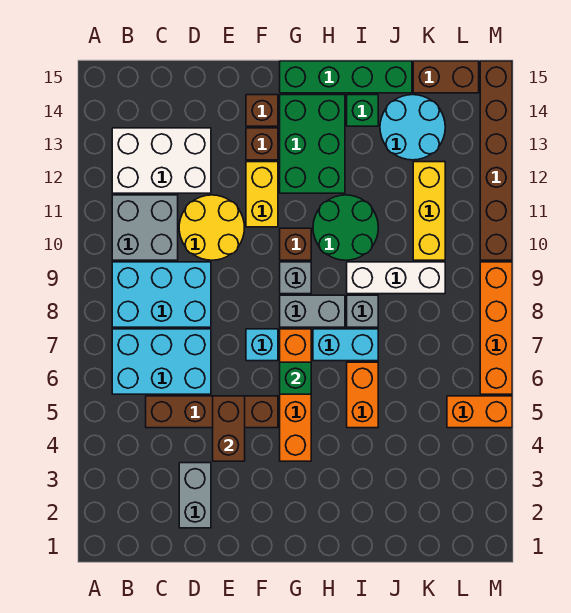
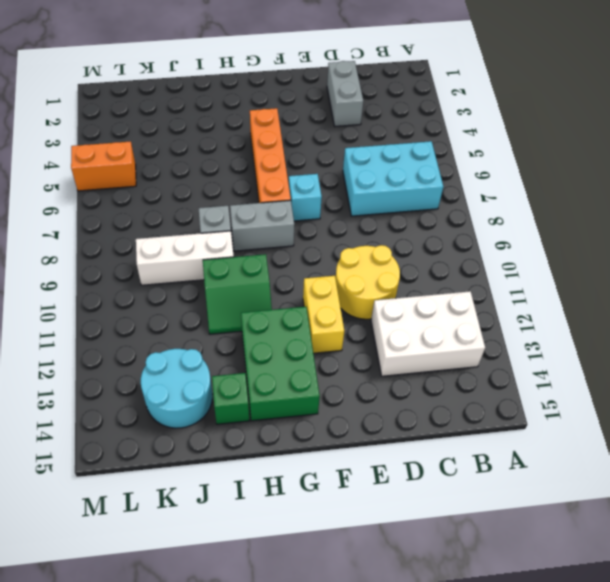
green 2x2 slope [203,254,272,334] -> green 2x2 round brick [313,195,378,260]
none -> cyan 2x3 brick [112,262,211,327]
none -> grey 2x2 brick [112,195,178,260]
none -> brown 1x4 brick [146,396,278,428]
none -> brown 1x1 brick [246,128,278,160]

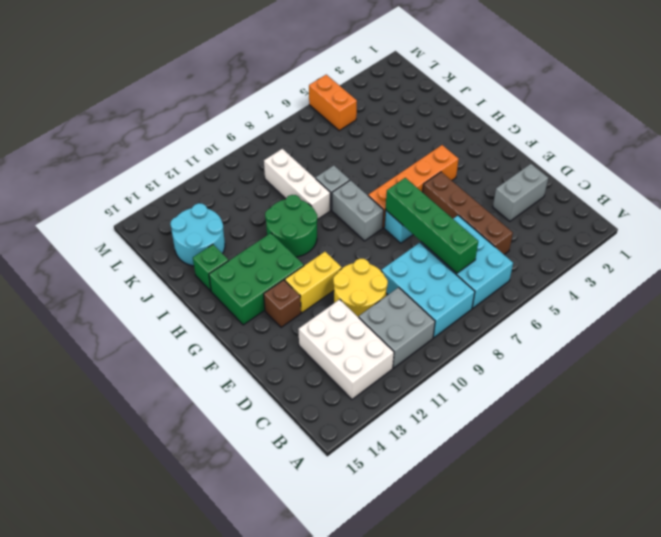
green 1x4 brick [386,178,478,273] -> green 1x4 brick moved to [280,61,412,93]
none -> brown 1x1 brick [246,95,278,126]
none -> grey 1x1 brick [280,262,311,294]
none -> brown 1x1 brick [280,228,311,260]
none -> cyan 1x2 brick [313,329,378,361]

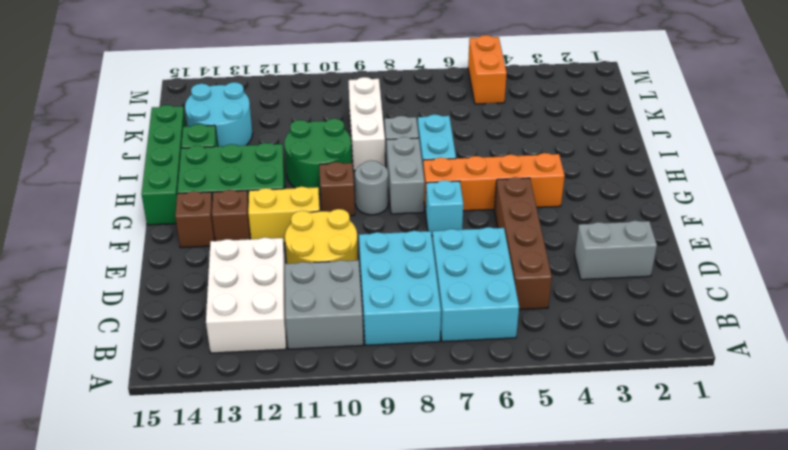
grey 1x1 round brick [355,161,388,215] -> grey 1x1 brick [280,262,311,294]
none -> orange 1x2 brick [347,362,378,428]
none -> yellow 1x3 brick [413,162,445,260]
none -> brown 1x2 brick [413,61,479,93]
none -> orange 1x4 brick [480,262,512,394]

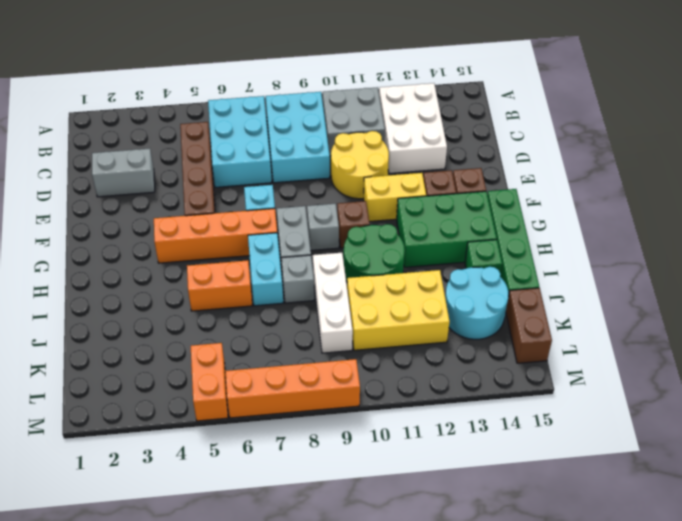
yellow 2x3 brick [347,270,450,350] -> yellow 1x3 brick [413,162,445,260]
none -> brown 1x6 brick [480,61,512,260]
none -> brown 1x2 brick [213,396,245,461]
none -> green 1x1 brick [280,362,311,394]

